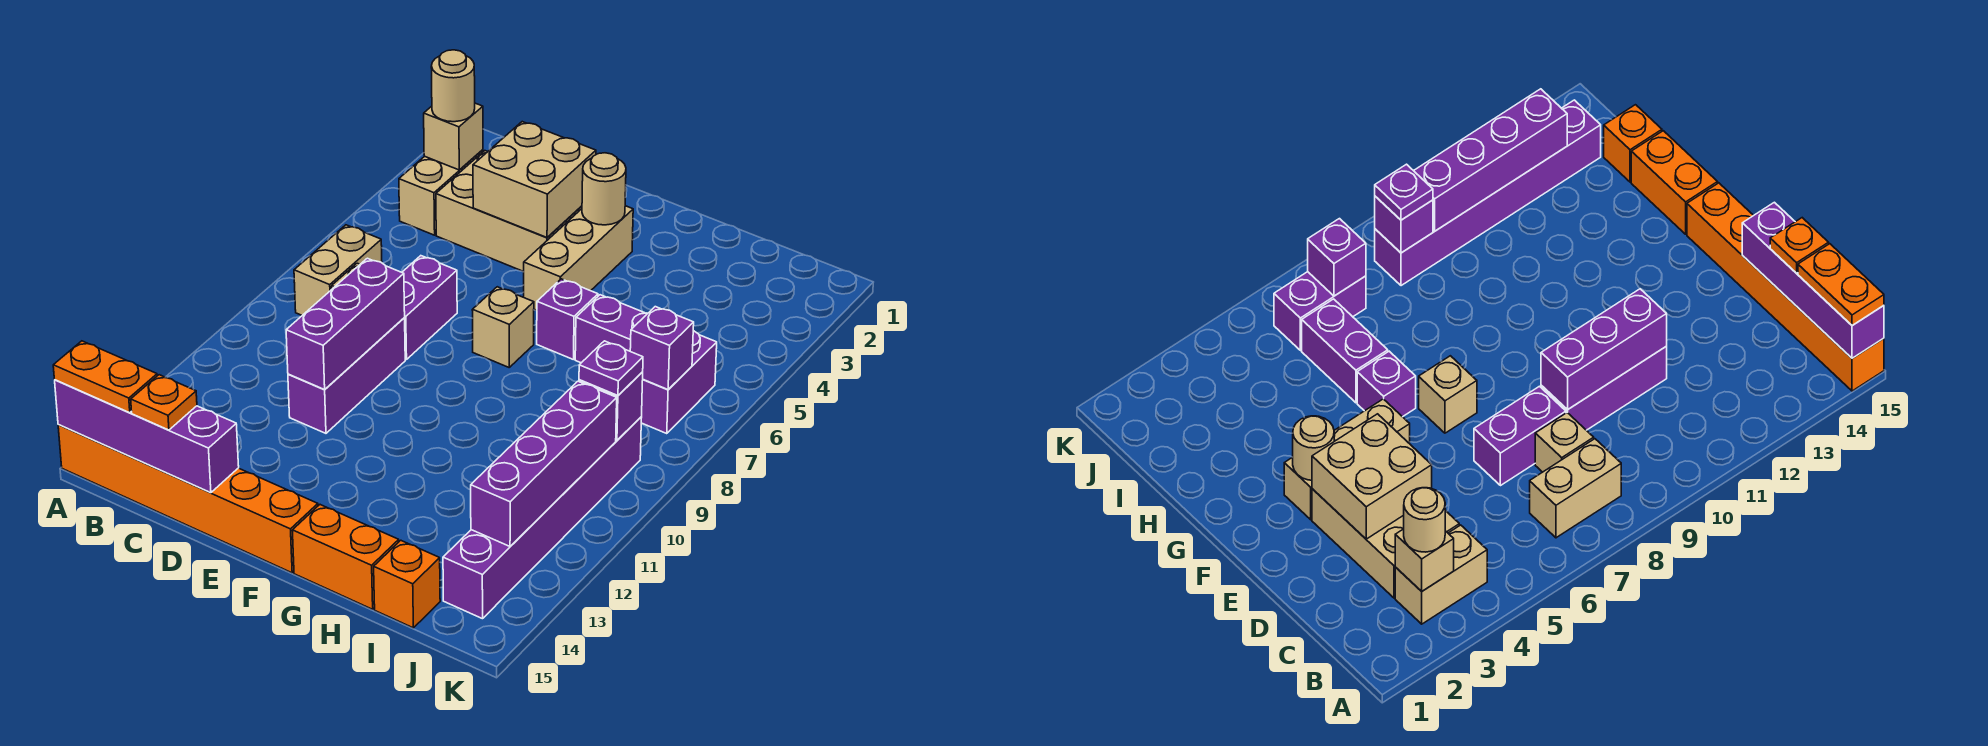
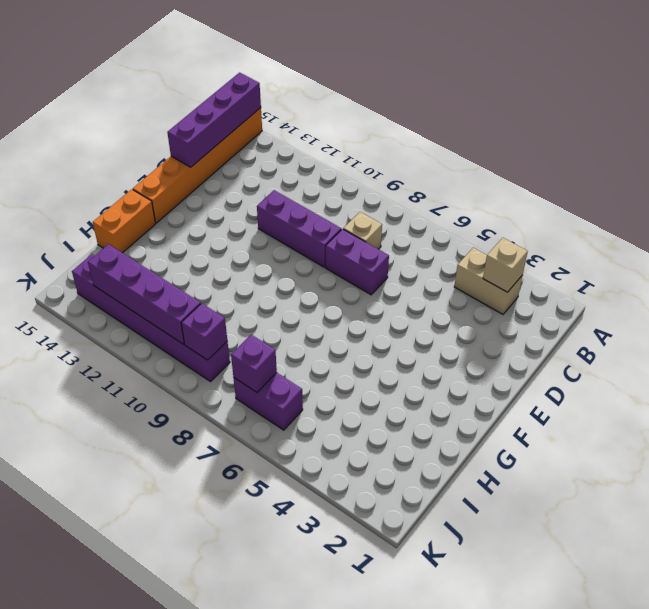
none -> tan 1x2 brick [294,225,382,315]
none -> tan 2x3 brick [436,151,582,272]
none -> tan 1x3 brick [524,206,633,310]

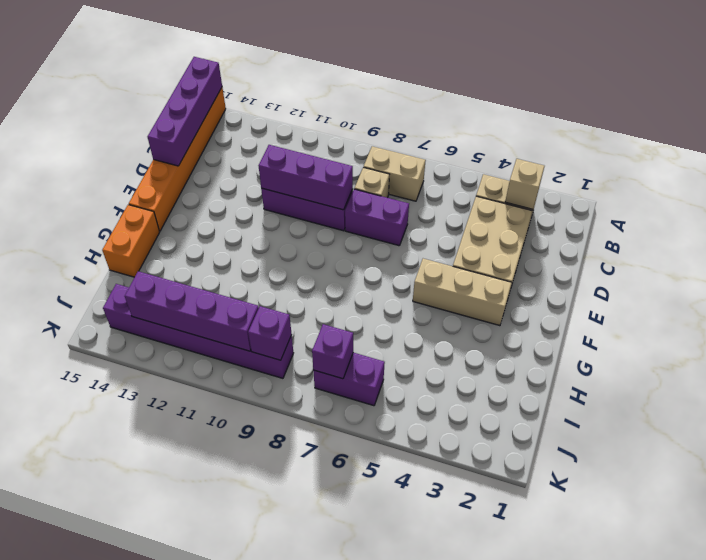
none -> tan 1x1 brick [472,287,534,367]
none -> purple 1x1 brick [537,279,598,359]
none -> purple 1x2 brick [575,295,648,363]

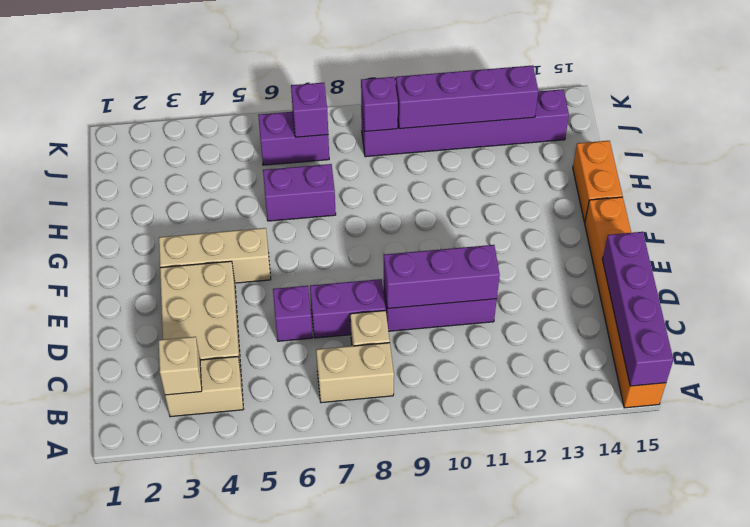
purple 1x1 brick [273,286,312,341] -> purple 1x1 brick moved to [537,279,598,359]
purple 1x2 brick [263,164,336,221] -> purple 1x2 brick turned to [575,295,648,363]
none -> tan 1x1 brick [472,287,534,367]
none -> orange 1x1 brick [374,540,440,628]
none -> tan 2x2 brick [473,122,596,238]

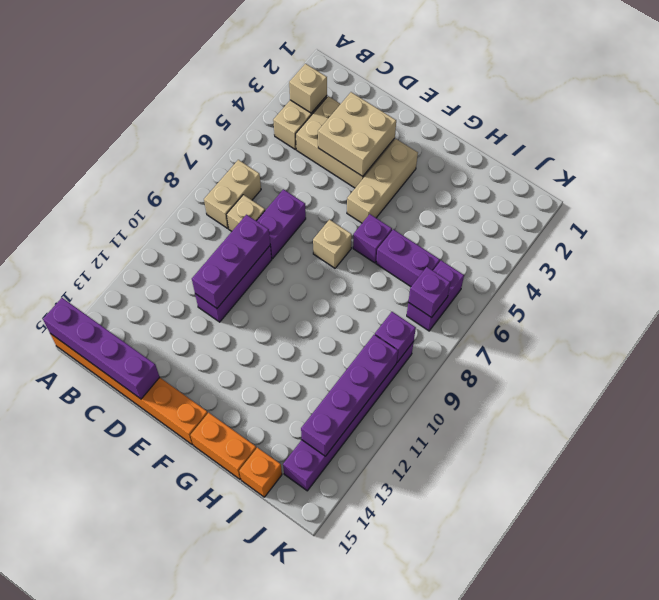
none -> tan 1x1 round brick [582,153,626,225]
none -> orange 1x2 plate [53,341,157,413]
none -> tan 1x1 round brick [431,50,475,122]

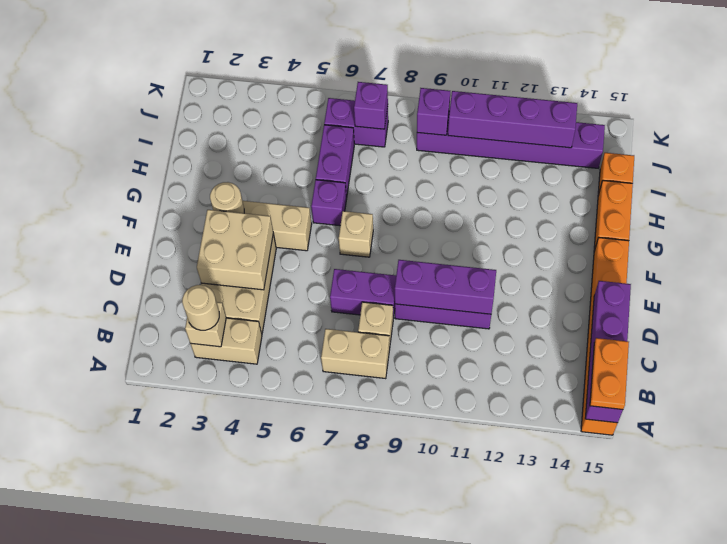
none -> orange 1x1 plate [131,375,197,430]
none -> purple 1x1 plate [579,341,643,396]

